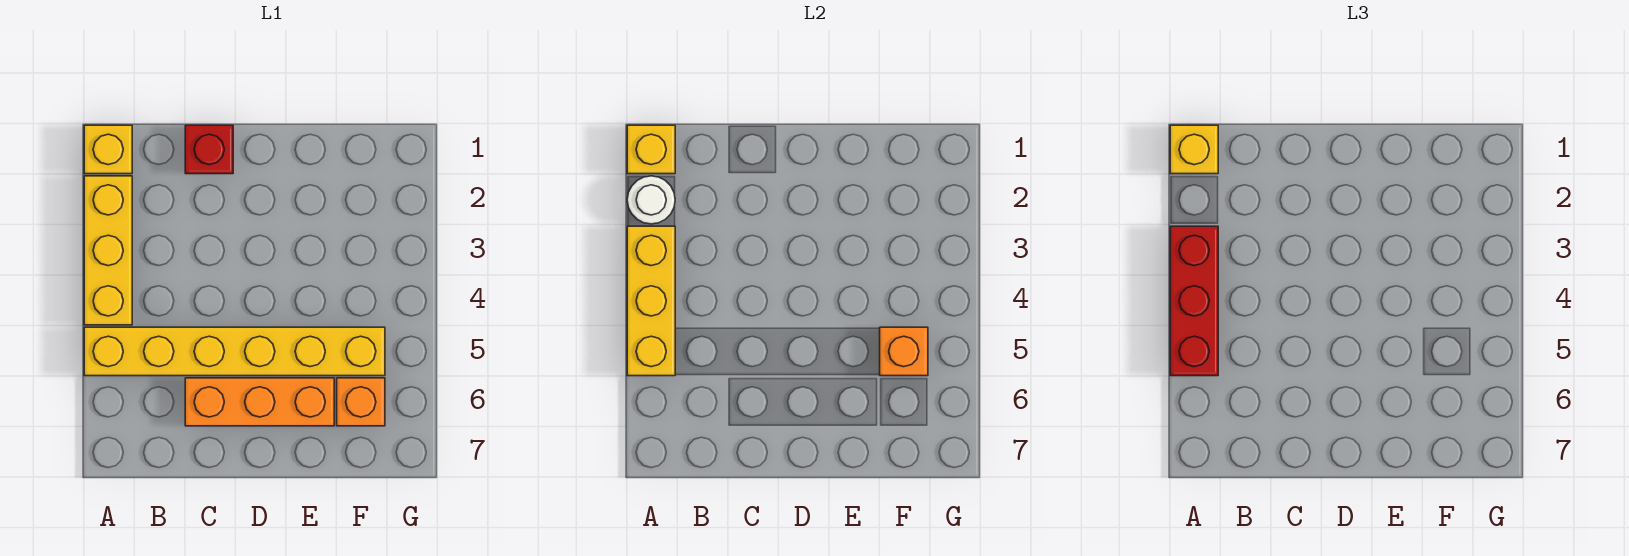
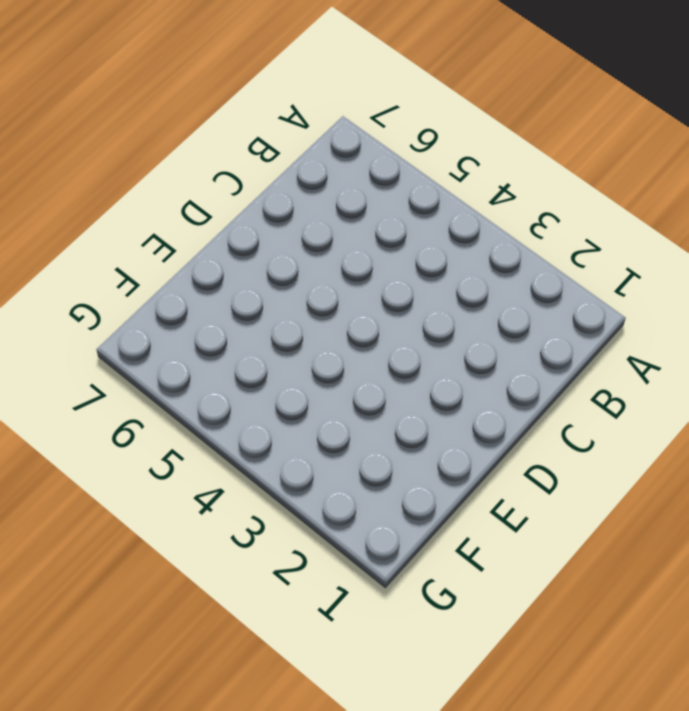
none -> yellow 1x1 brick [84,125,132,174]
none -> yellow 1x3 brick [84,176,132,325]
none -> yellow 1x6 brick [84,327,385,376]

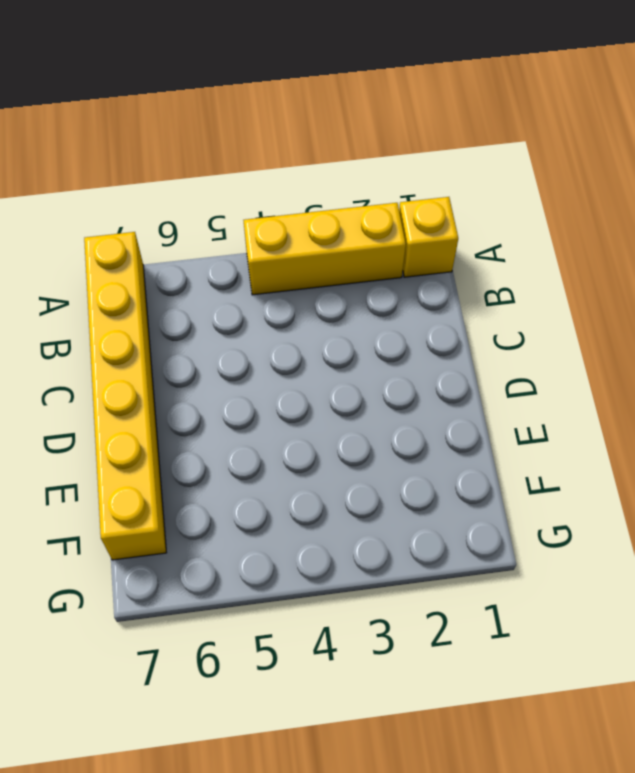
yellow 1x6 brick [84,232,166,560] -> yellow 1x6 brick moved to [84,327,385,376]
none -> red 1x1 brick [185,125,233,174]
none -> orange 1x3 brick [185,378,334,426]
none -> orange 1x1 brick [337,378,385,426]

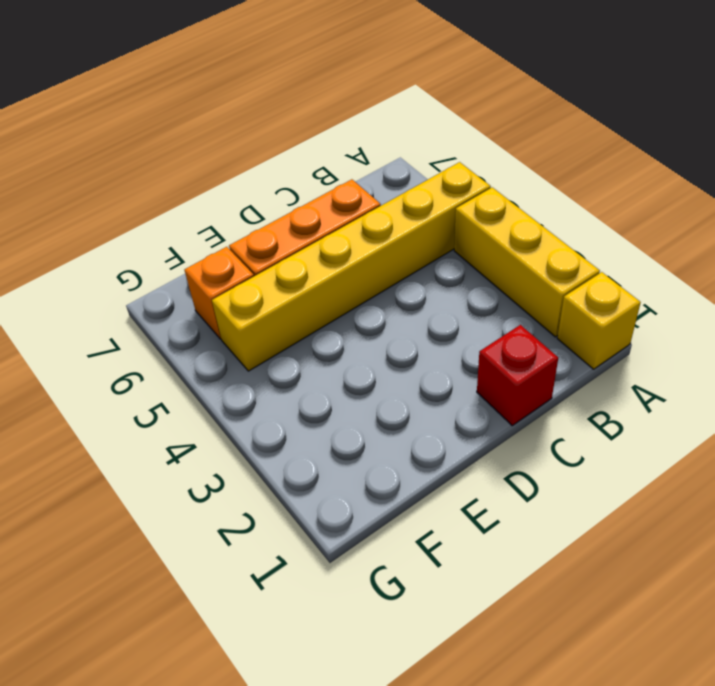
none -> yellow 1x1 brick [627,125,675,174]
none -> white 1x1 round brick [627,176,675,224]
none -> yellow 1x3 brick [627,226,675,376]

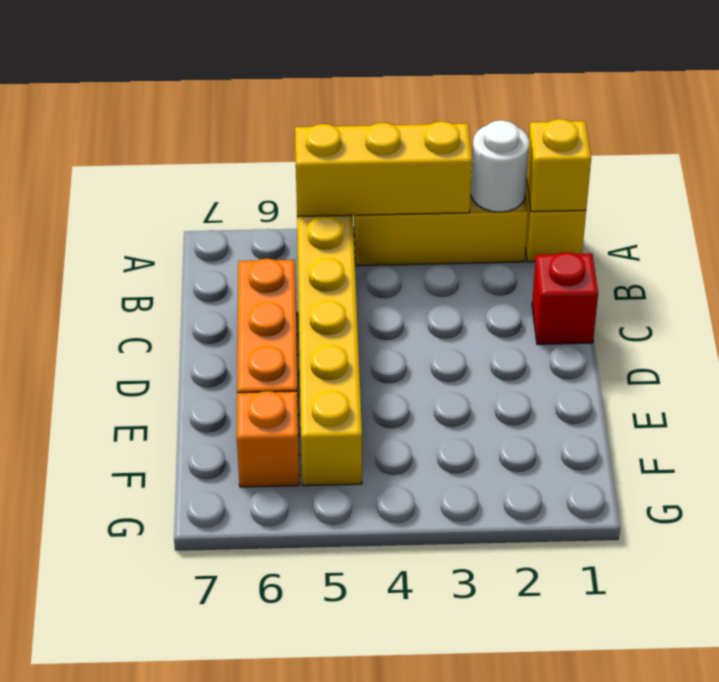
none -> orange 1x1 brick [880,327,928,376]
none -> yellow 1x1 brick [1170,125,1218,174]
none -> red 1x3 brick [1170,226,1218,376]

